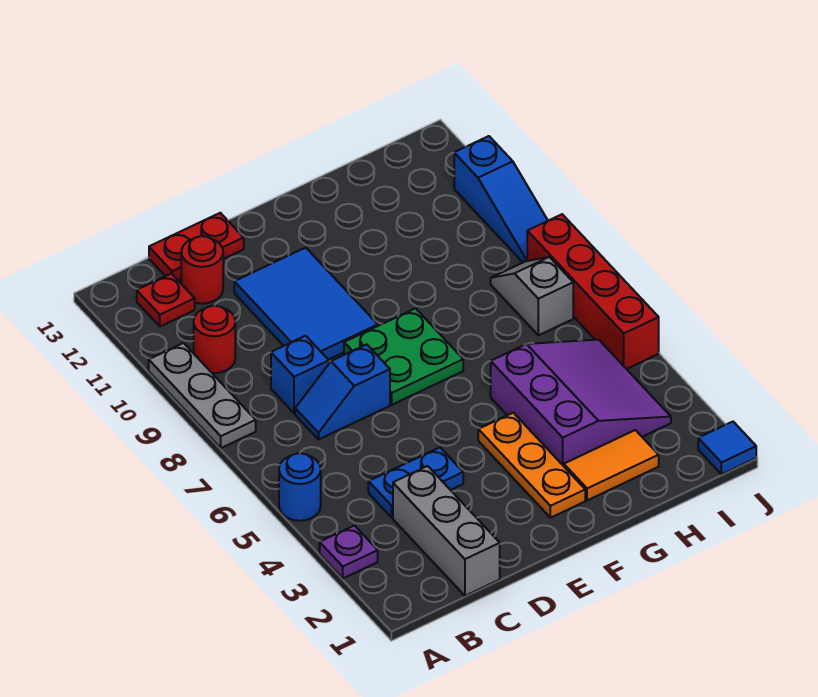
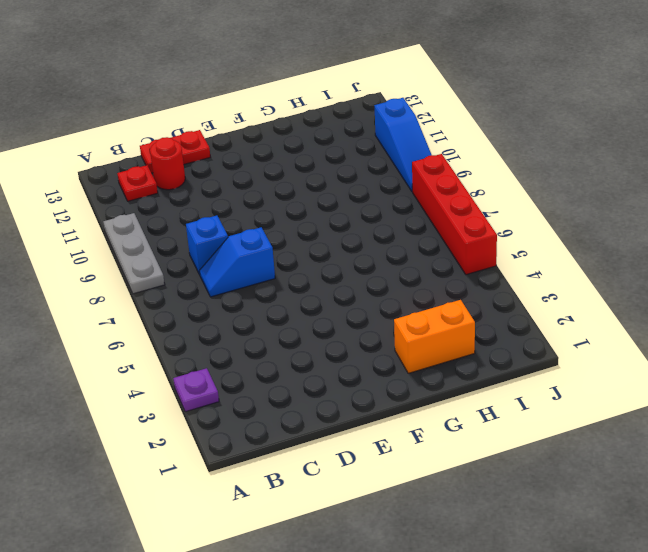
orange 1x2 brick [394,300,475,373] -> orange 1x2 tile [564,430,659,500]
none -> blue 1x1 round brick [279,453,321,521]
none -> red 1x1 round brick [194,306,235,373]
none -> grey 1x3 brick [393,466,500,596]

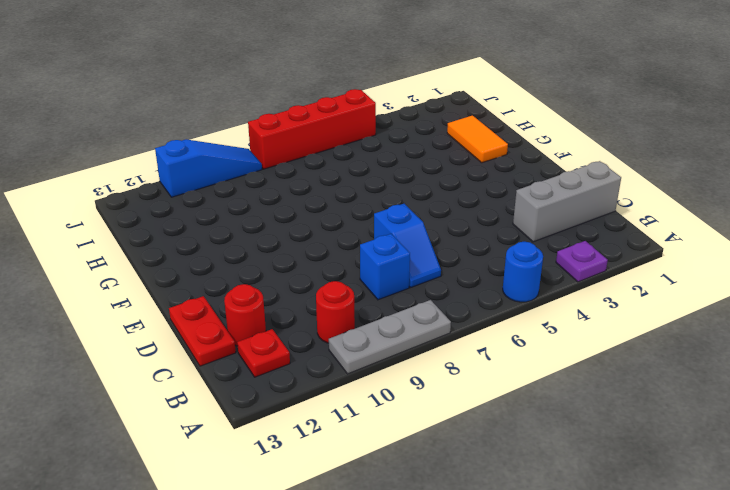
none -> blue 1x2 plate [368,447,463,518]
none -> blue 2x3 tile [234,248,378,360]
none -> green 2x2 plate [344,308,463,405]

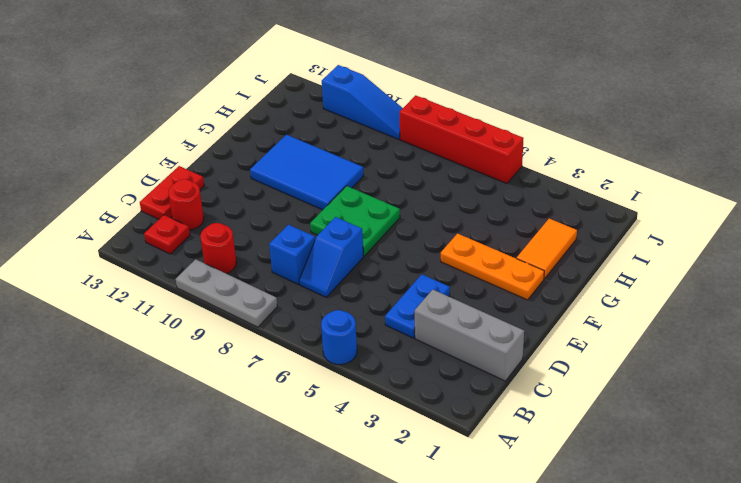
blue 2x3 tile [250,135,364,210] -> blue 2x3 tile moved to [234,248,378,360]
none -> purple 1x1 plate [320,526,378,578]
none -> purple 3x3 slope [491,340,671,466]
none -> grey 1x2 slope [491,257,573,335]

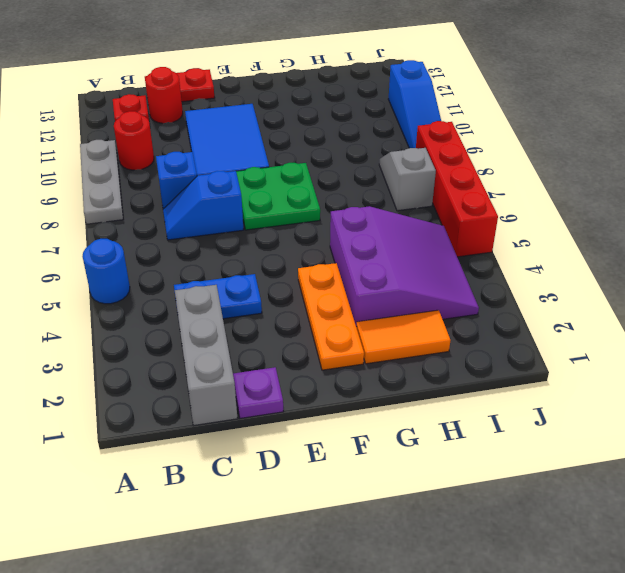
purple 1x1 plate [233,367,283,418] -> purple 1x1 plate moved to [320,526,378,578]
none -> blue 1x1 tile [698,422,756,474]

